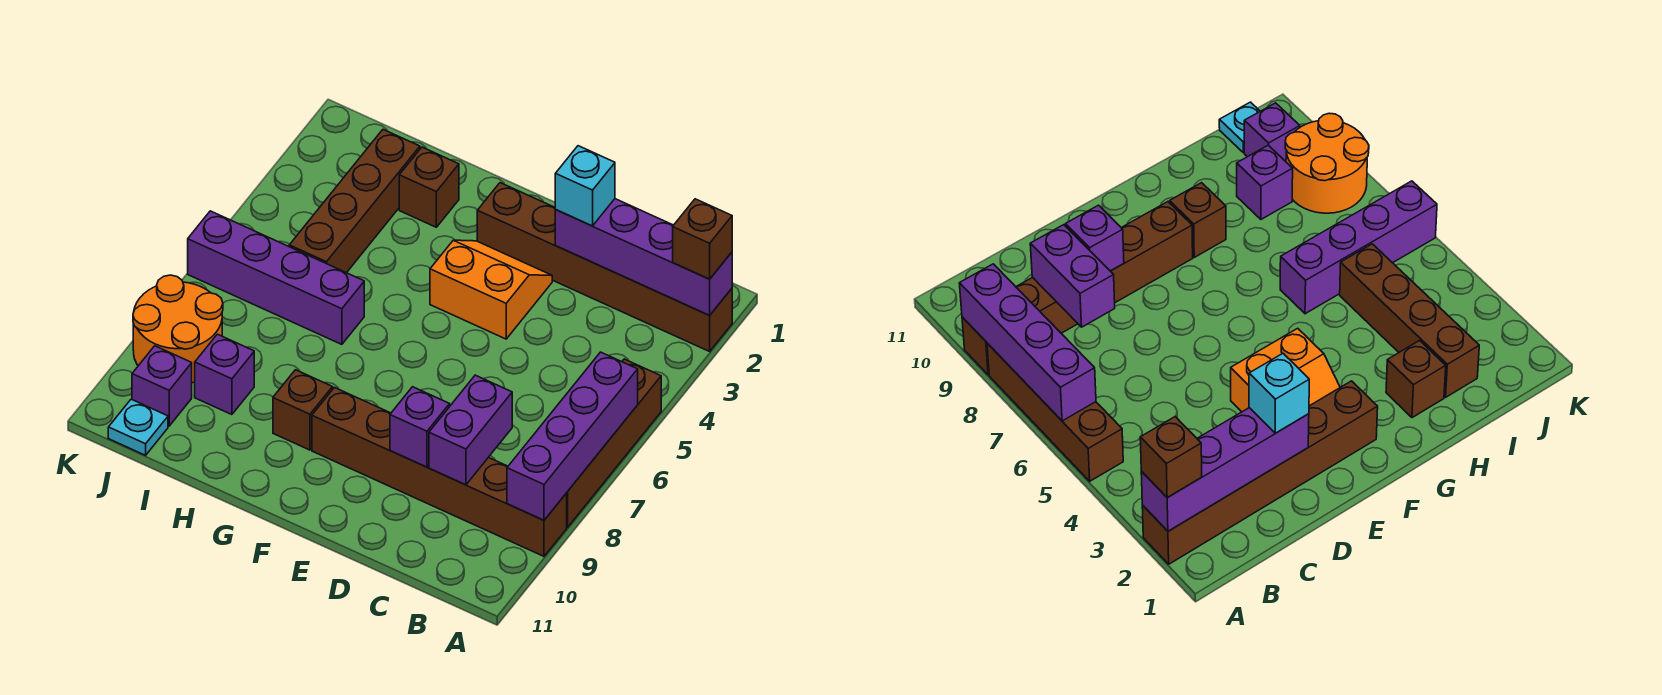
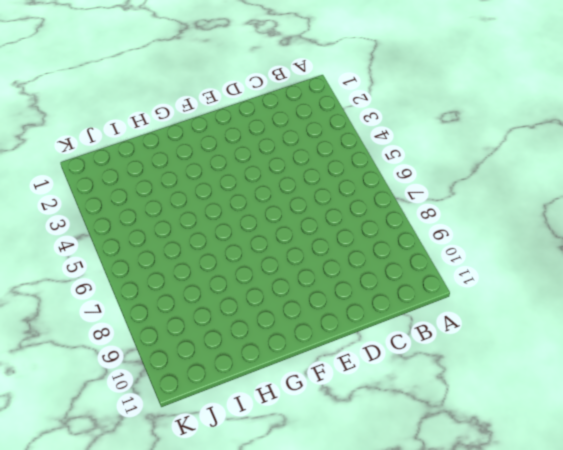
none -> brown 1x6 brick [477,183,732,351]
none -> brown 1x4 brick [567,359,661,527]
none -> brown 1x6 brick [312,388,567,556]

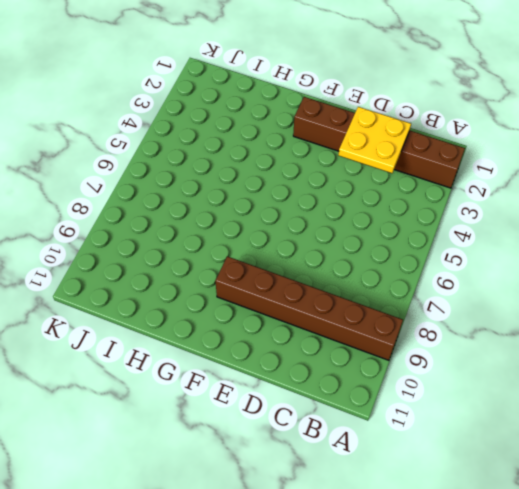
yellow 2x2 plate [338,107,411,173] -> purple 1x4 brick [555,199,732,315]
none -> brown 1x4 brick [567,359,661,527]
none -> orange 2x2 slope [430,240,552,339]
none -> brown 1x1 brick [273,370,333,450]

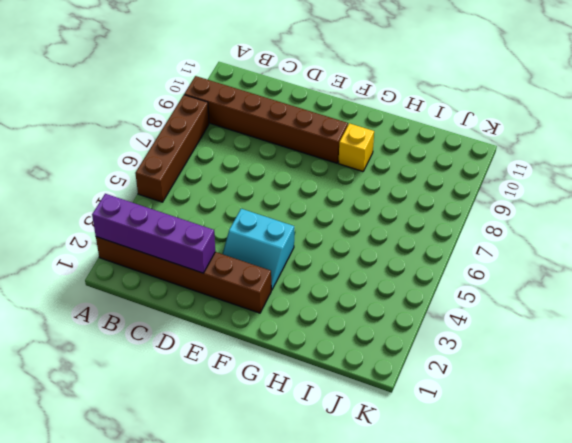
cyan 2x2 slope [223,209,294,290] -> orange 2x2 slope [430,240,552,339]
yellow 1x1 brick [338,123,374,171] -> brown 1x1 brick [273,370,333,450]
none -> brown 1x1 brick [399,147,459,227]
none -> purple 1x4 brick [188,211,364,344]
none -> brown 1x4 brick [289,130,420,273]

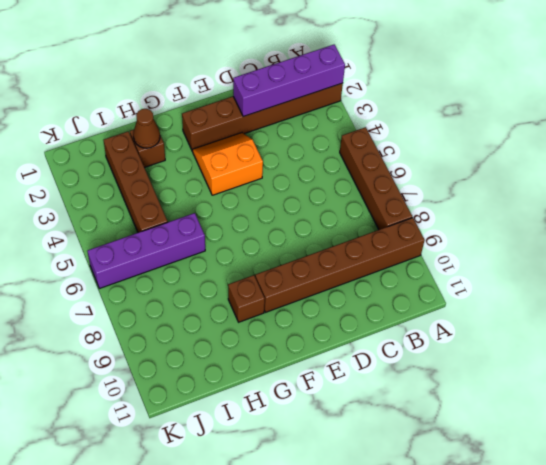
brown 1x1 cone [133,109,160,148] -> none
none -> purple 1x1 brick [195,334,254,415]
none -> orange 2x2 round brick [133,275,223,383]
none -> purple 1x1 brick [132,346,192,426]

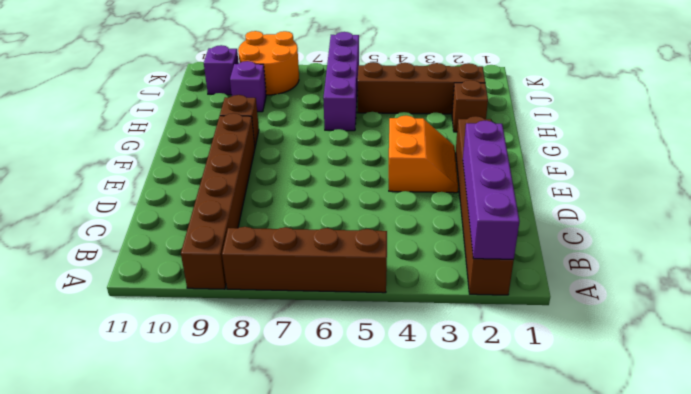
none -> cyan 1x1 plate [108,399,168,455]
none -> purple 1x4 brick [507,352,638,520]
none -> purple 1x2 brick [429,375,512,485]

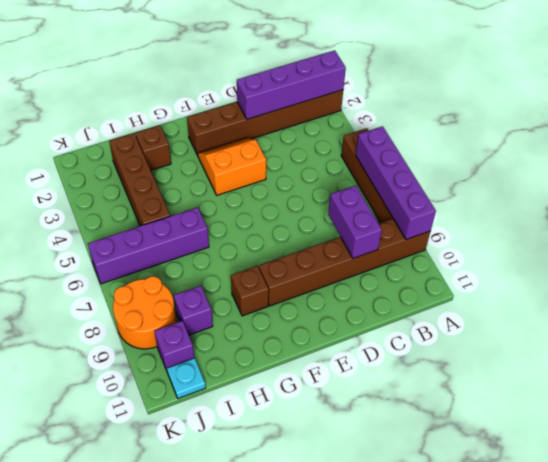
none -> purple 1x1 brick [390,387,450,467]
none -> brown 1x1 brick [673,199,732,279]
none -> cyan 1x1 brick [555,146,615,226]

